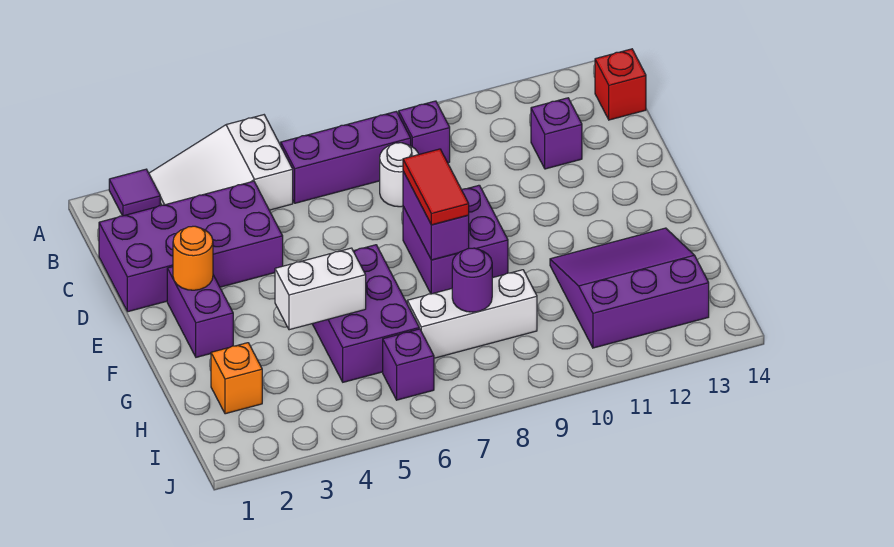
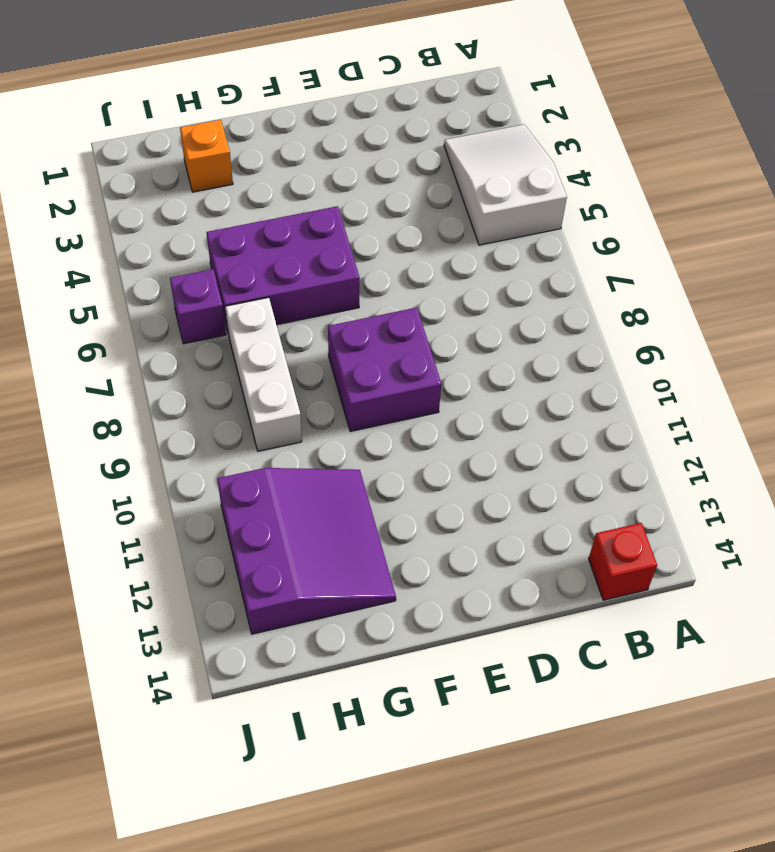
none -> purple 1x1 tile [109,169,160,216]
none -> purple 1x3 brick [281,111,411,203]
none -> purple 1x1 brick [399,101,450,163]

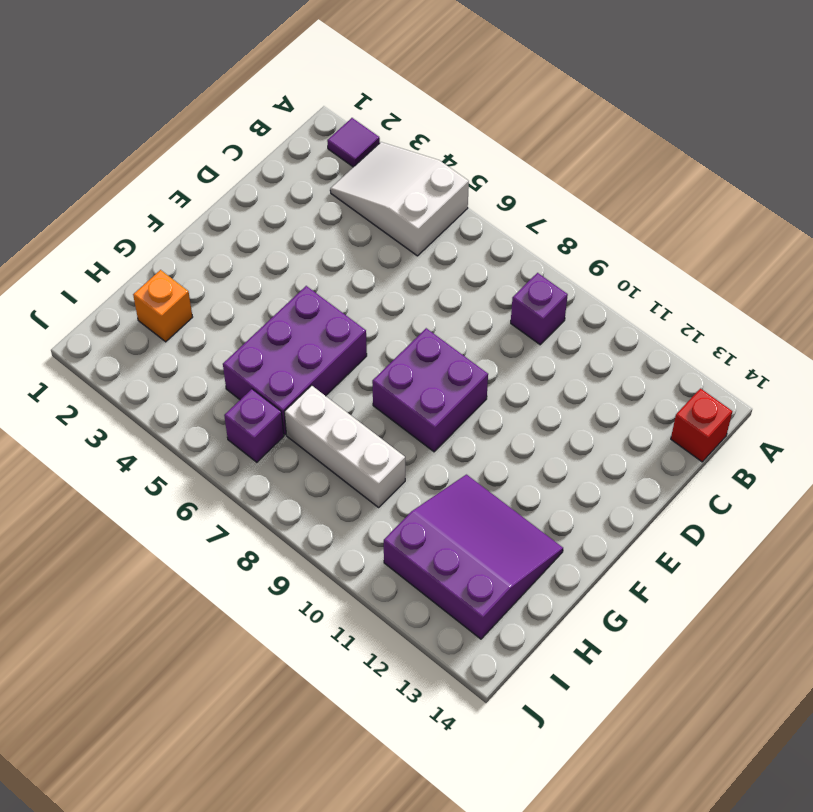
none -> purple 1x3 brick [281,111,411,203]
none -> purple 2x4 brick [99,181,283,312]
none -> white 1x1 round brick [380,143,419,207]

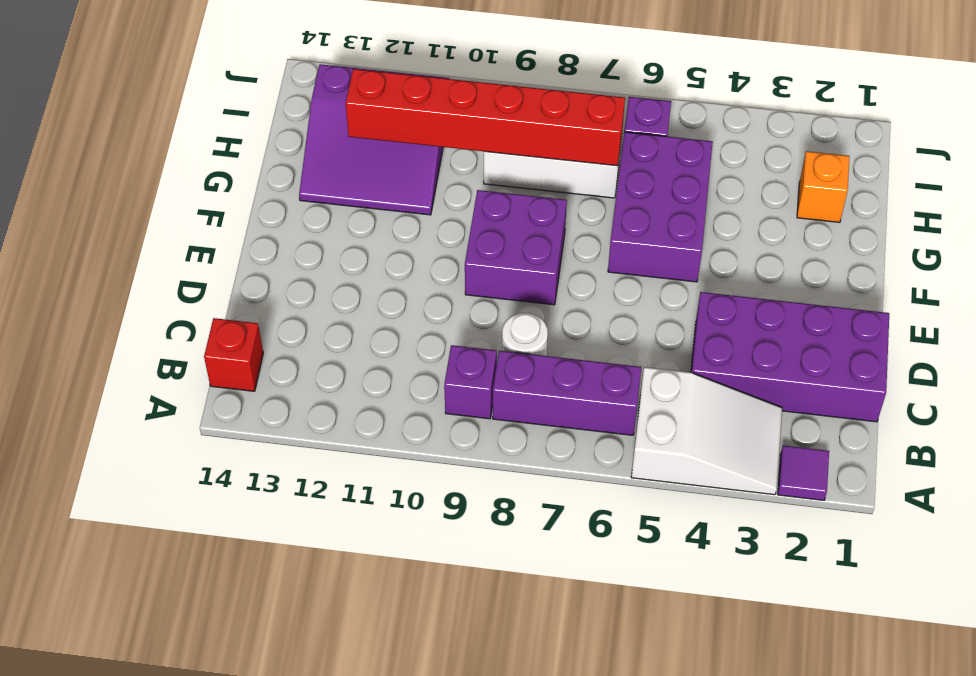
red 1x6 brick [346,69,625,166] -> purple 1x1 round brick [452,248,492,312]
none -> purple 1x1 brick [531,98,582,169]
none -> purple 1x2 brick [167,267,233,357]
none -> orange 1x1 round brick [173,226,213,290]

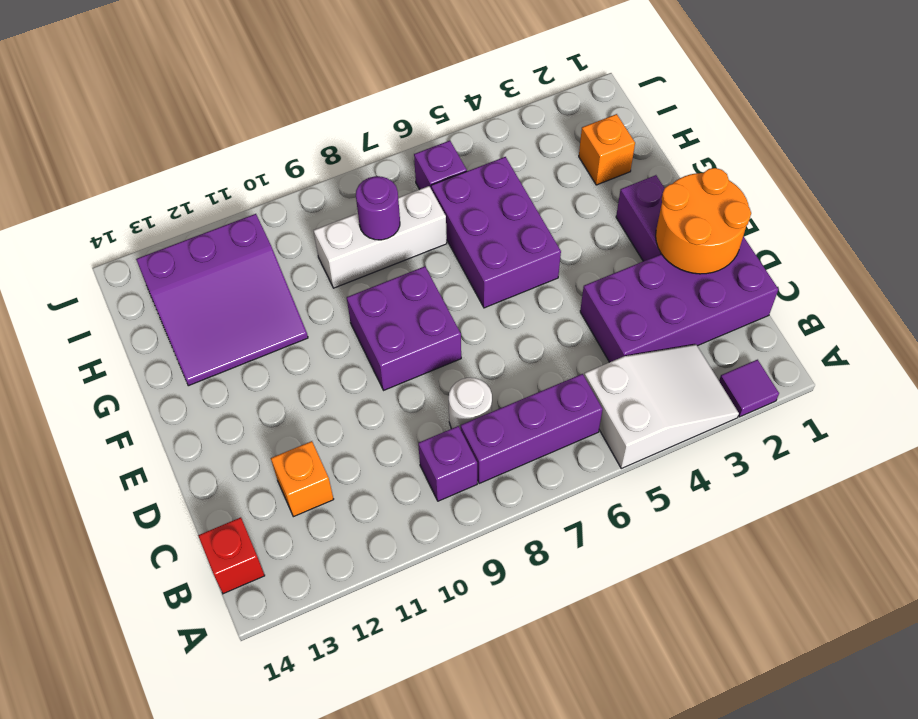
orange 1x1 brick [271,441,334,517] -> purple 1x1 brick [531,98,582,169]
orange 2x2 round brick [656,168,751,274] -> orange 1x1 round brick [173,226,213,290]
none -> purple 1x2 brick [403,171,469,260]
none -> white 1x2 brick [275,248,366,330]
none -> red 1x2 tile [403,149,469,225]

